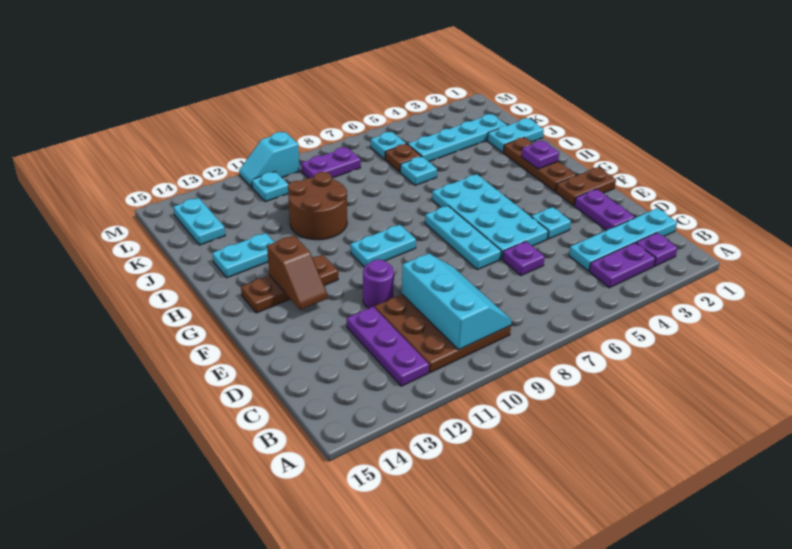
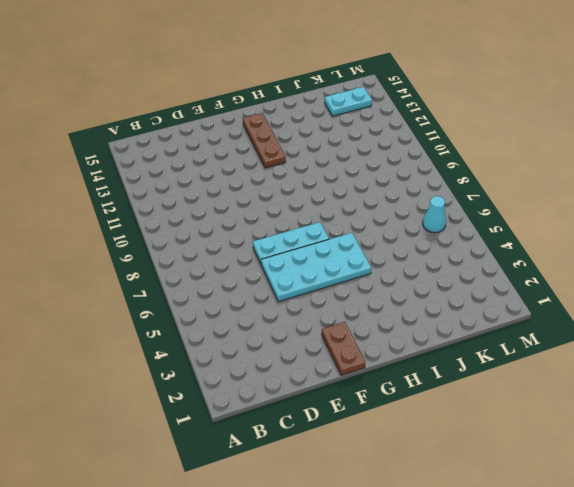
cyan 1x1 cone [423,196,446,233] -> cyan 1x1 plate [371,132,406,159]
none -> purple 1x1 plate [636,233,677,266]
none -> purple 1x2 plate [589,243,656,288]
none -> brown 3x3 plate [375,294,511,373]

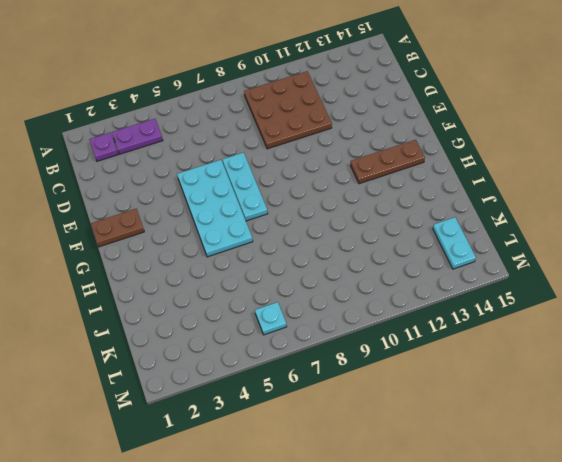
none -> purple 1x3 plate [347,307,429,386]
none -> cyan 1x4 plate [569,208,677,271]
none -> purple 1x2 plate [574,189,635,230]

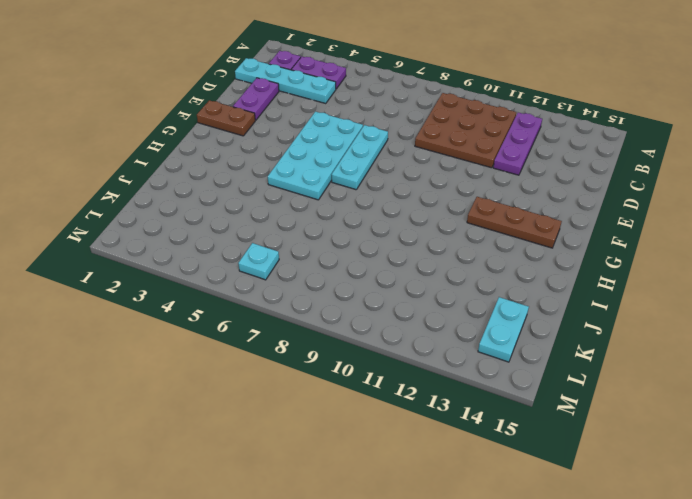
none -> purple 1x1 plate [503,241,545,276]
none -> cyan 1x1 plate [531,207,571,239]
none -> purple 1x1 round brick [363,260,394,308]

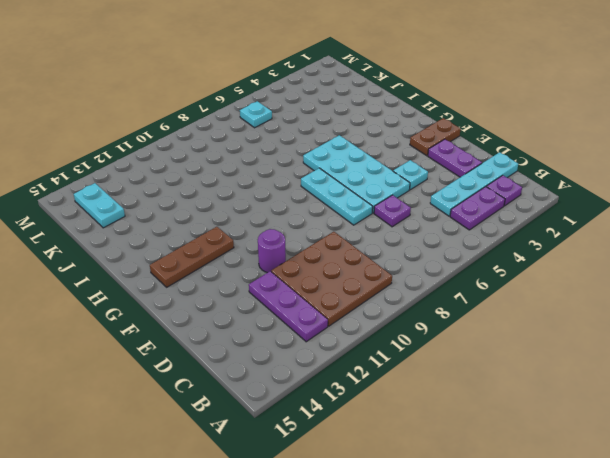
none -> brown 1x3 plate [504,138,576,192]
none -> cyan 1x2 plate [350,225,416,267]
none -> brown 2x2 round brick [288,172,347,240]

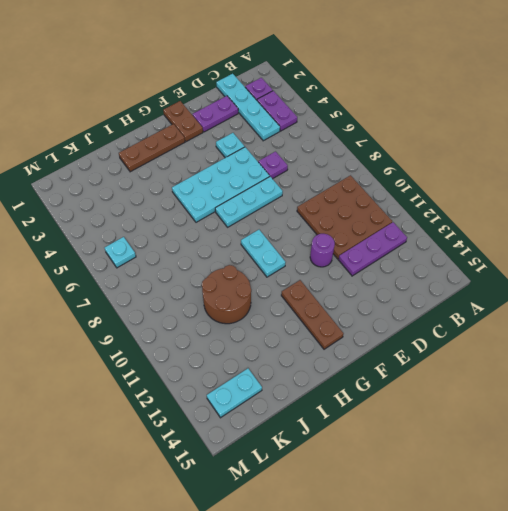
none -> cyan 1x2 plate [212,233,275,278]
none -> cyan 1x2 plate [487,118,544,153]
none -> cyan 1x1 plate [400,156,437,185]

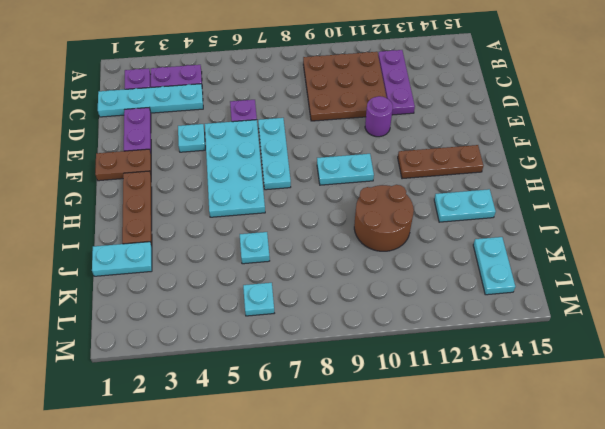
none -> cyan 1x4 plate [408,114,507,161]
none -> brown 1x1 plate [385,144,421,172]
none -> purple 1x2 plate [301,147,361,178]

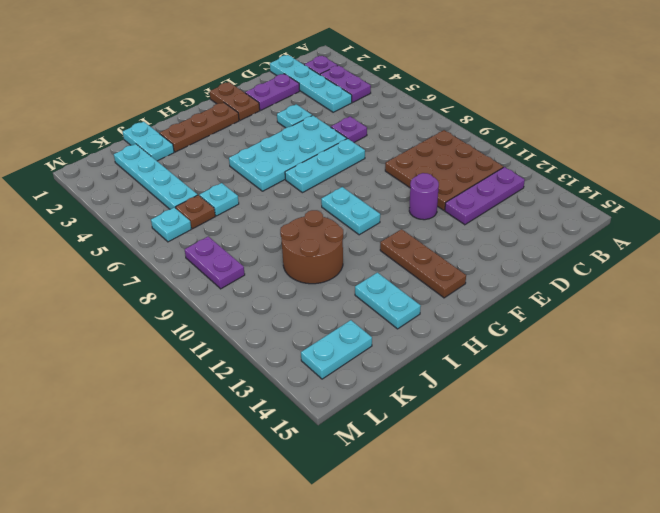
none -> cyan 1x1 plate [252,172,289,202]
none -> cyan 1x2 slope [239,132,300,188]
none -> cyan 2x3 slope [402,253,512,350]

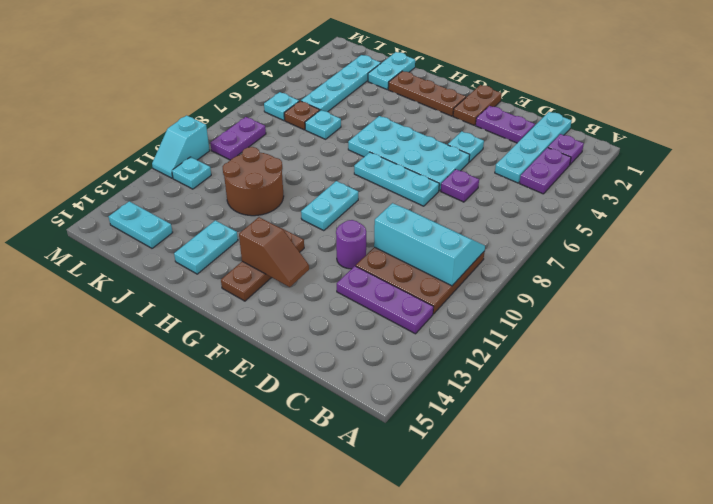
none -> purple 1x1 plate [521,141,559,169]

